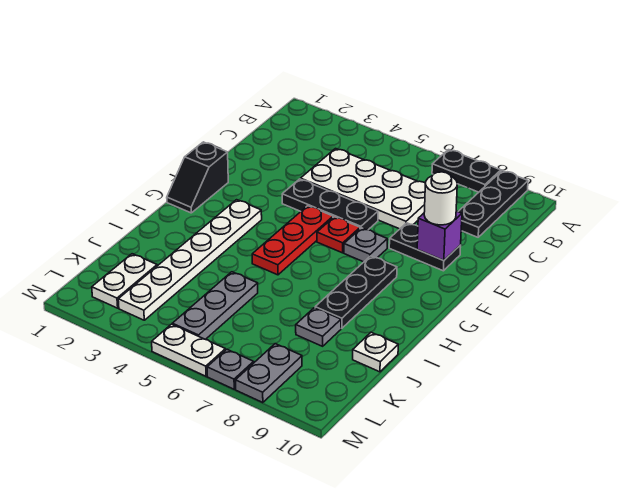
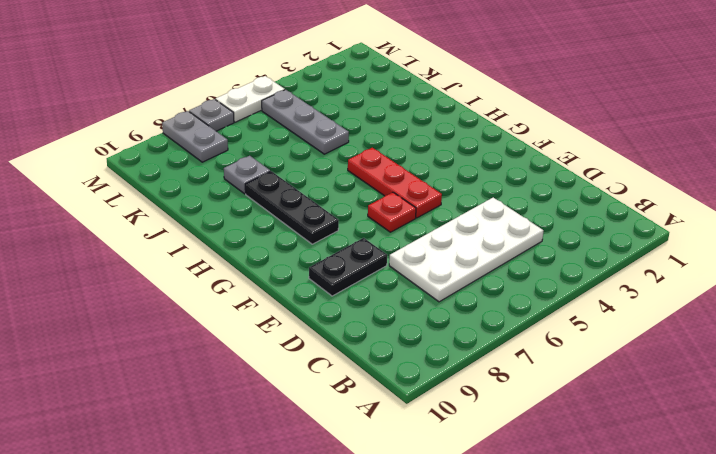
none -> black 1x2 plate [432,150,501,192]
none -> black 1x3 plate [458,171,528,237]
none -> black 1x3 plate [282,179,378,230]

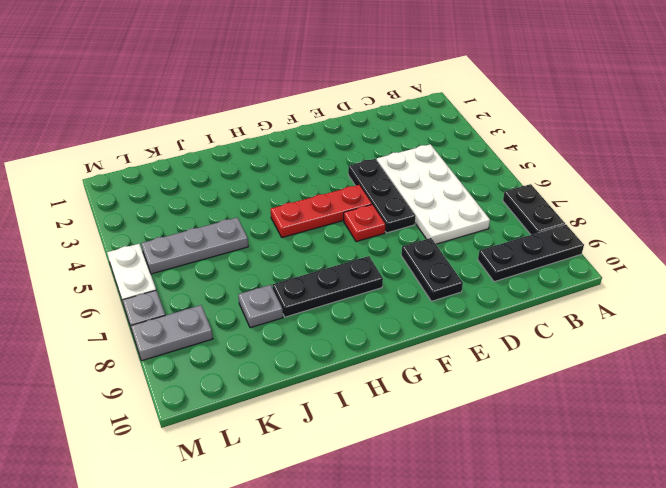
none -> black 1x2 slope [167,142,228,213]
none -> grey 1x1 plate [344,228,387,262]
none -> white 1x6 plate [118,200,262,320]

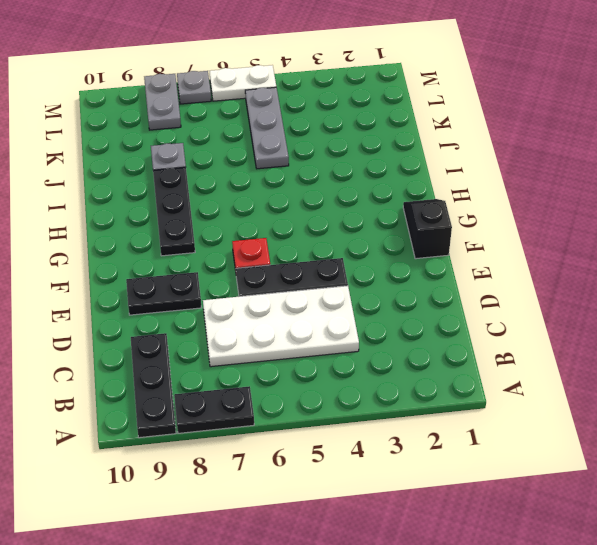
none -> red 1x3 plate [252,206,333,275]
none -> grey 1x1 plate [344,228,387,262]
none -> white 1x6 plate [118,200,262,320]

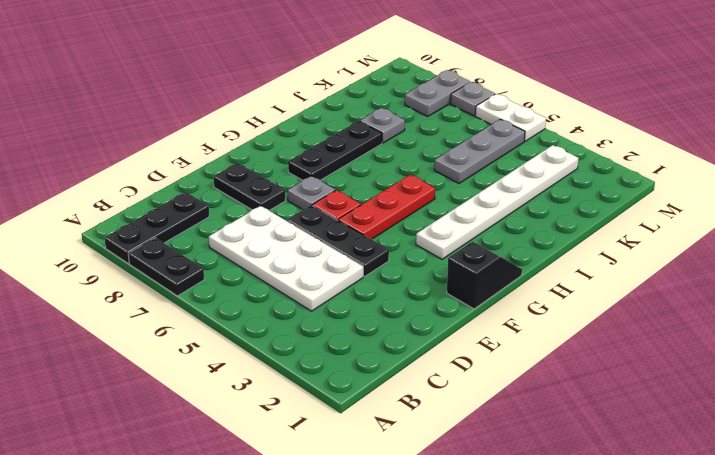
none -> white 1x1 plate [353,332,398,372]
none -> white 1x2 plate [92,254,157,308]
none -> purple 1x1 brick [417,211,462,261]

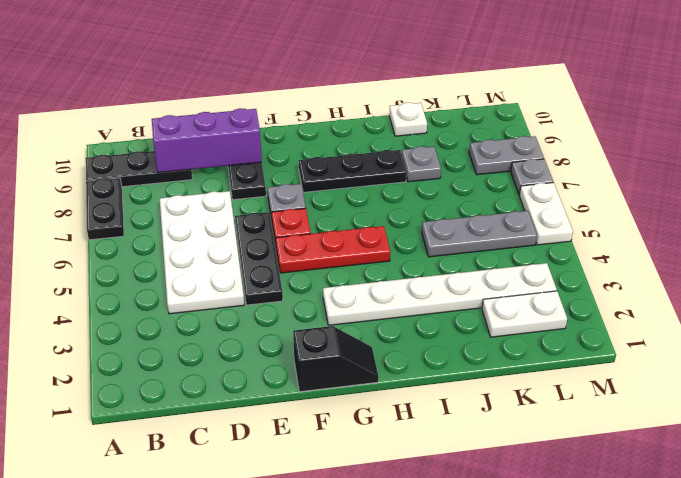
purple 1x3 brick [152,108,262,173] -> purple 1x1 brick [417,211,462,261]
none -> white 1x1 round brick [424,172,457,225]

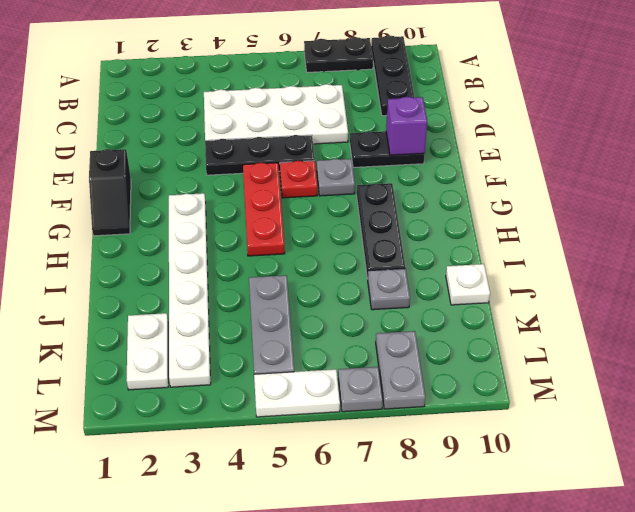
none -> white 1x1 round brick [424,172,457,225]

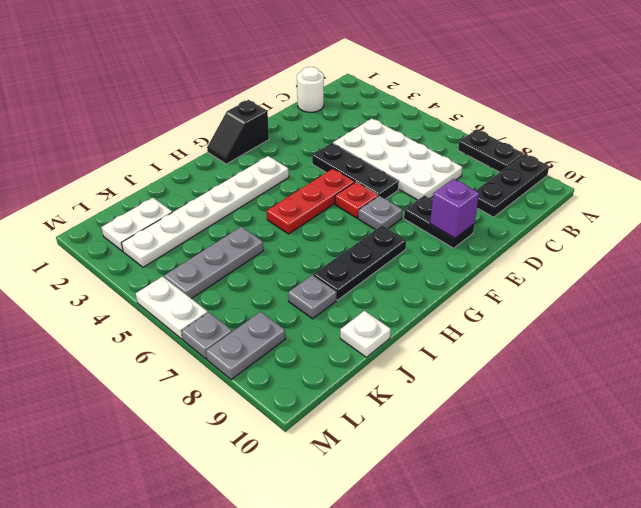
white 1x1 round brick [297,67,324,112] -> white 1x1 round brick moved to [424,172,457,225]

